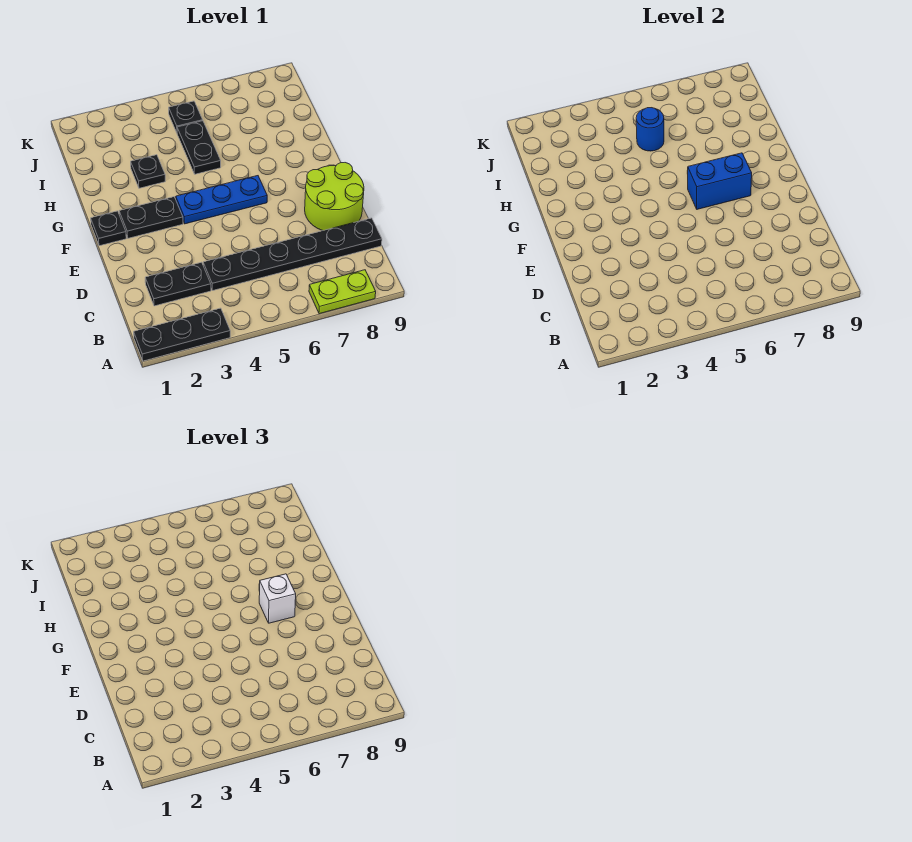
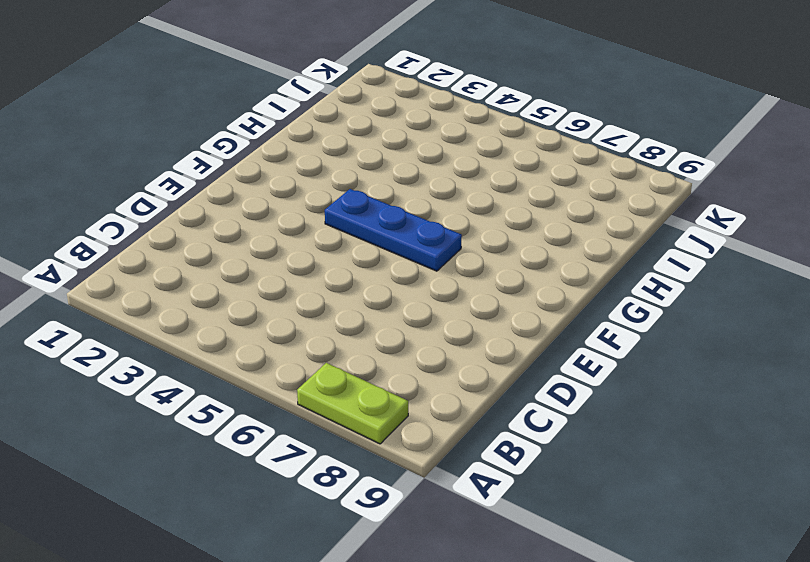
none -> black 1x3 plate [134,308,230,361]
none -> black 1x2 plate [145,262,211,306]
none -> black 1x6 plate [203,218,382,291]

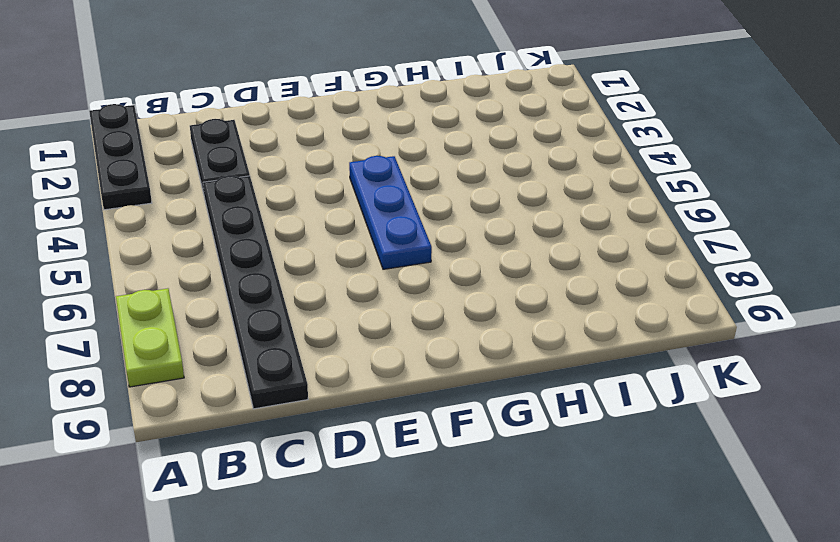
none -> lime 2x2 round brick [305,163,364,231]
none -> black 1x1 plate [91,211,126,246]
none -> black 1x2 plate [119,197,183,238]

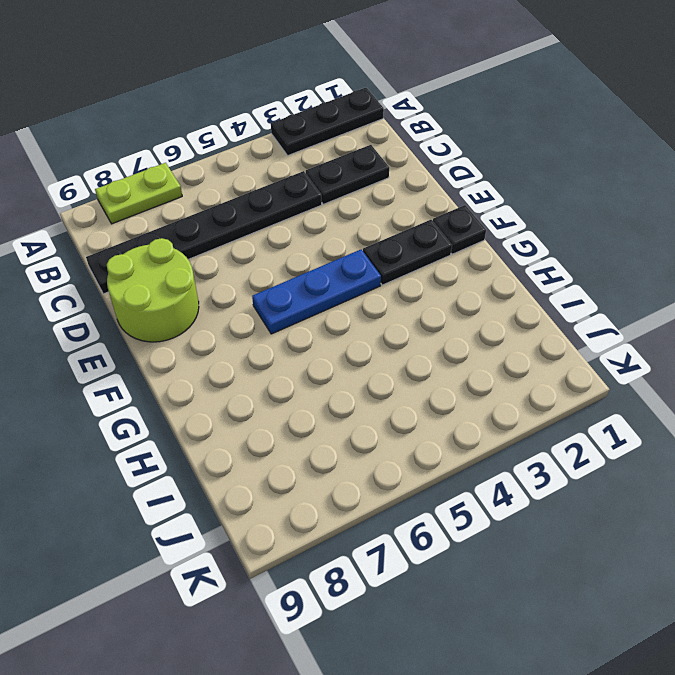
none -> black 1x1 plate [131,155,165,188]
none -> black 1x2 plate [177,121,221,174]
none -> black 1x1 plate [169,101,203,133]

